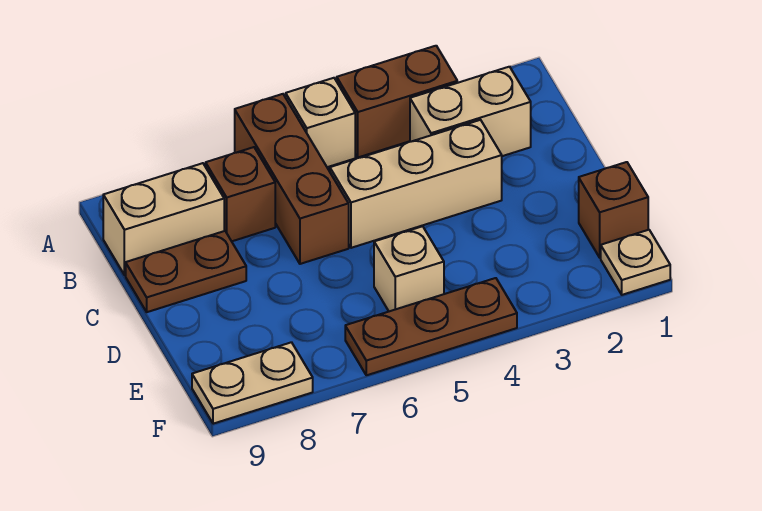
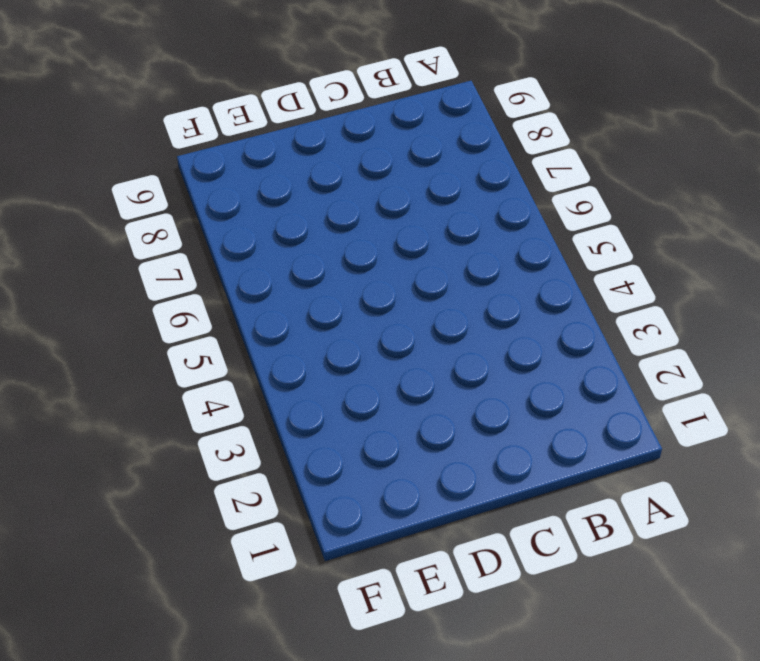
none -> brown 1x2 brick [337,46,457,157]
none -> tan 1x1 brick [286,78,355,167]
none -> brown 1x3 brick [235,94,349,264]

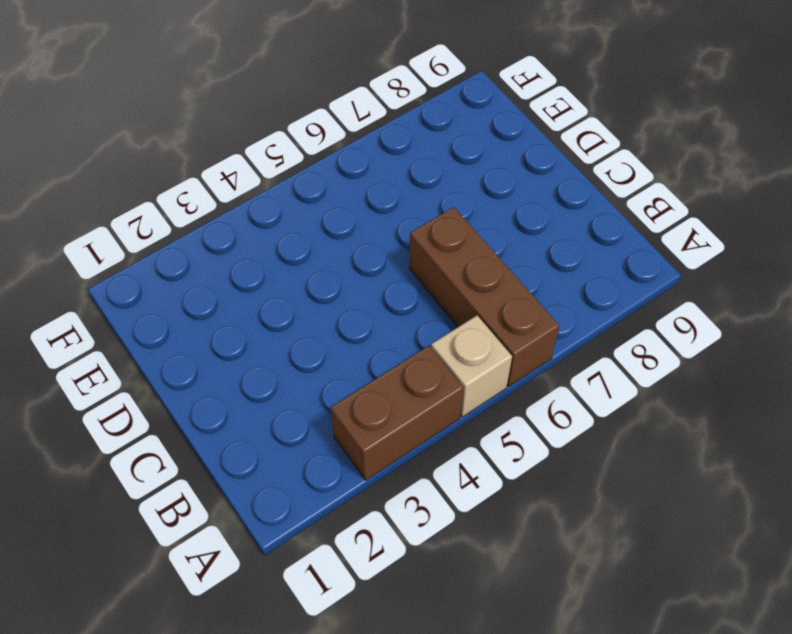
none -> tan 1x2 brick [410,67,531,156]
none -> brown 1x1 brick [206,147,275,241]
none -> tan 1x2 brick [103,163,224,275]

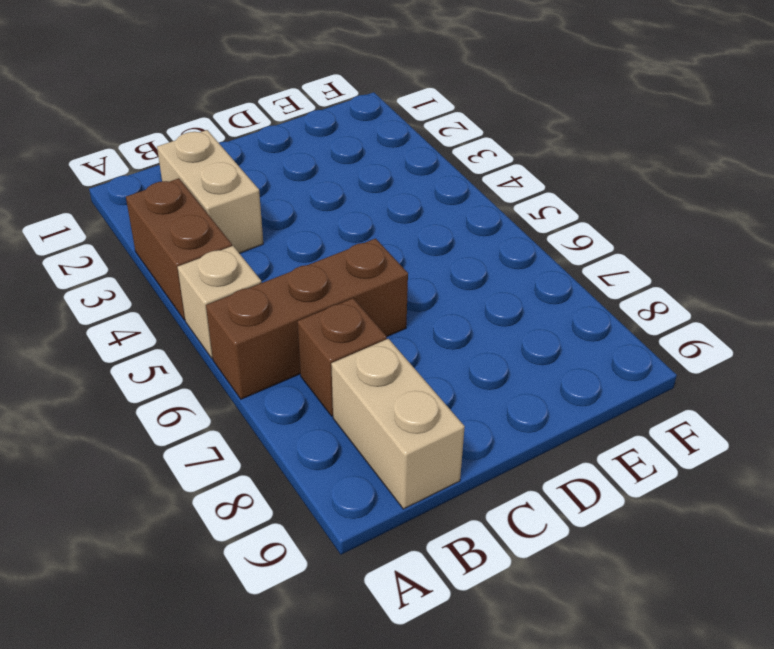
none -> tan 1x3 brick [330,120,502,248]
none -> brown 1x2 plate [126,231,246,312]
none -> brown 1x1 brick [579,162,648,258]

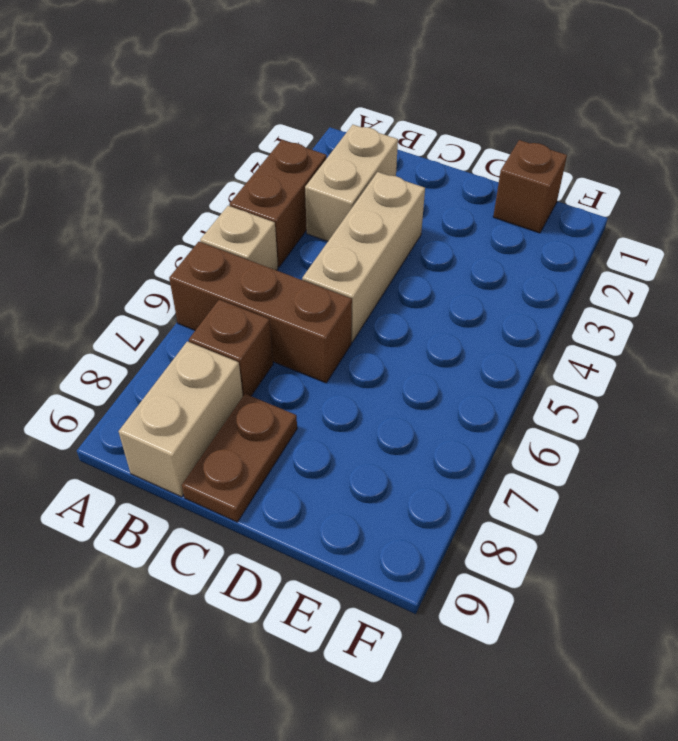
none -> tan 1x1 brick [374,226,444,311]
none -> tan 1x1 plate [601,230,670,295]
none -> brown 1x3 plate [345,278,517,375]

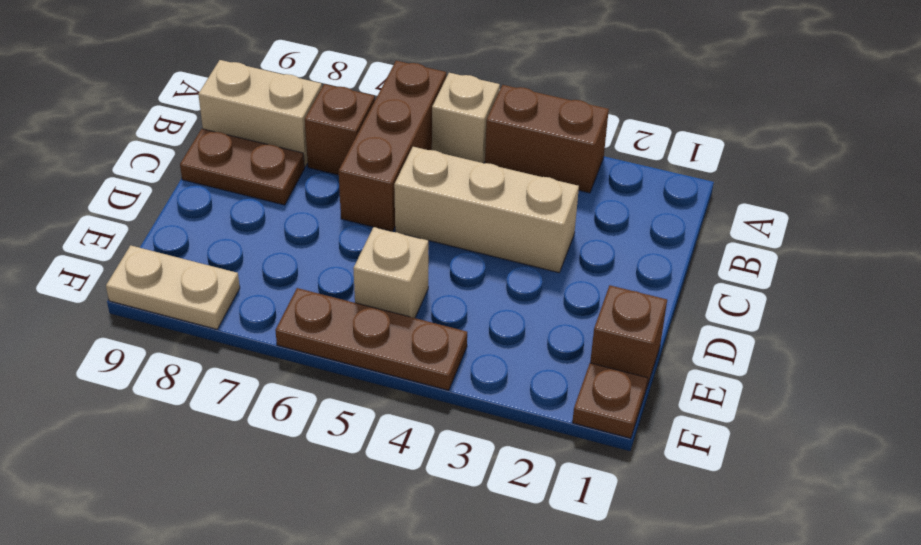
brown 1x1 plate [572,363,648,438] -> tan 1x1 plate [601,230,670,295]
none -> tan 1x2 brick [410,67,531,156]

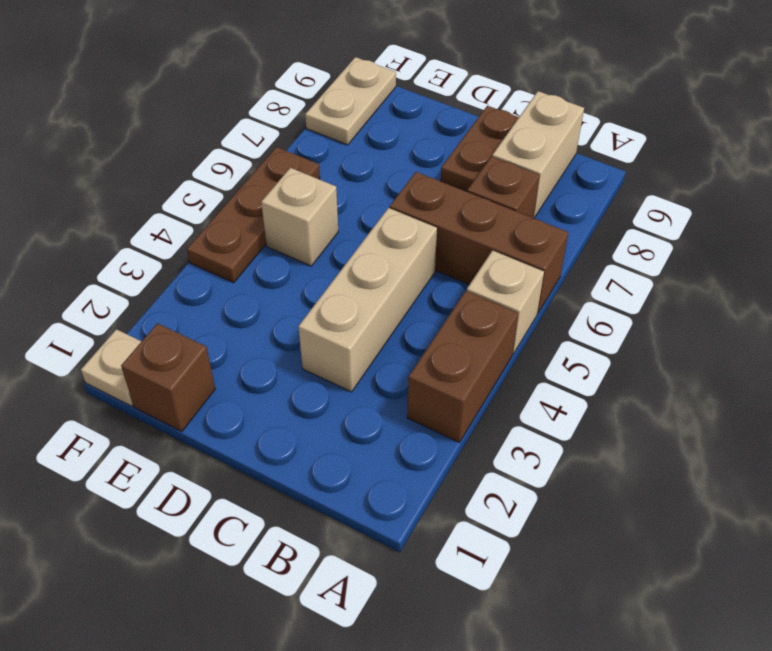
none -> tan 1x2 brick [410,67,531,156]

